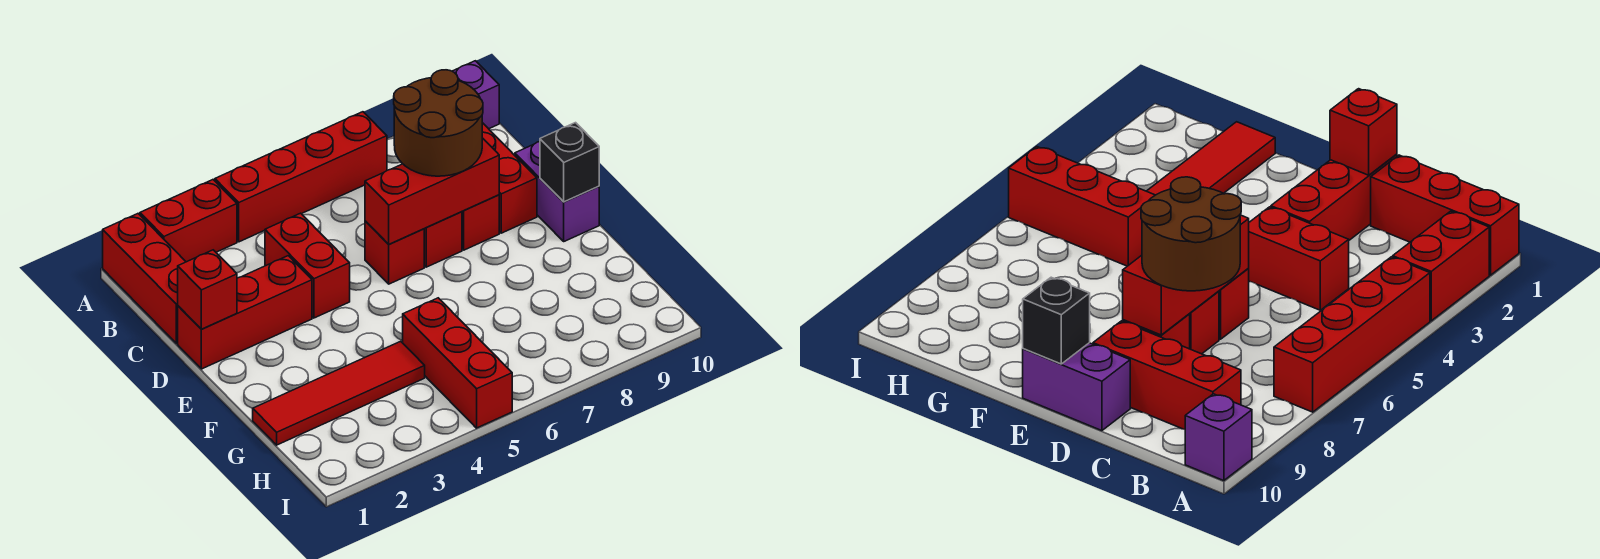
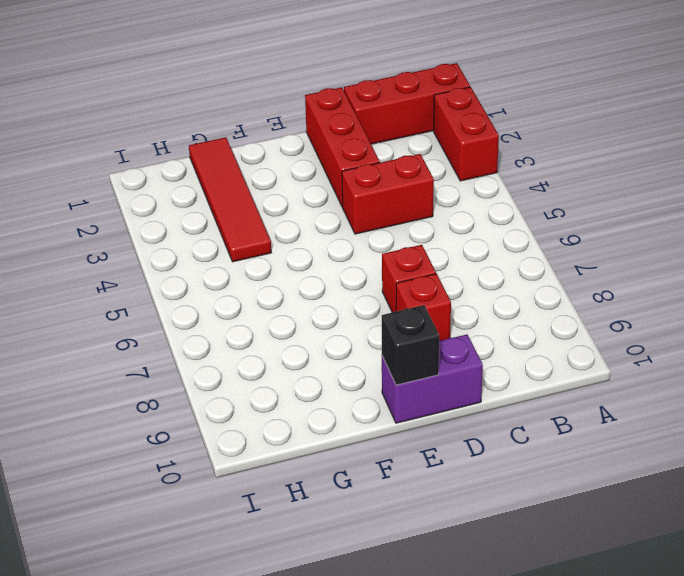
none -> red 1x4 brick [215,112,387,242]
none -> purple 1x1 brick [452,61,499,129]
none -> red 1x3 brick [482,123,537,233]

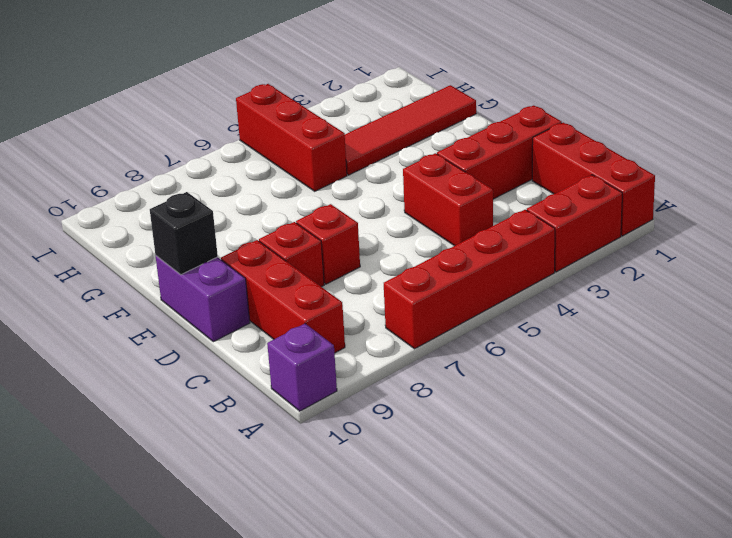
none -> red 1x1 brick [365,221,424,284]
none -> red 1x1 brick [178,250,237,329]
none -> red 1x3 brick [365,138,499,244]

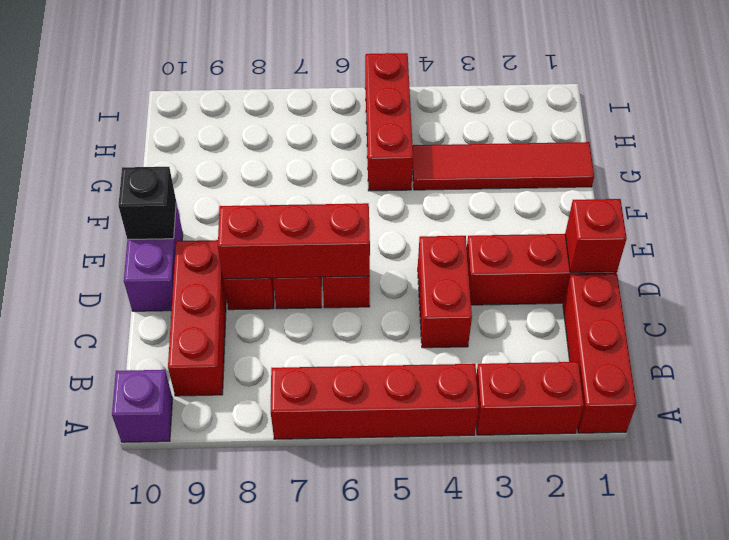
none -> brown 2x2 round brick [394,70,483,176]

